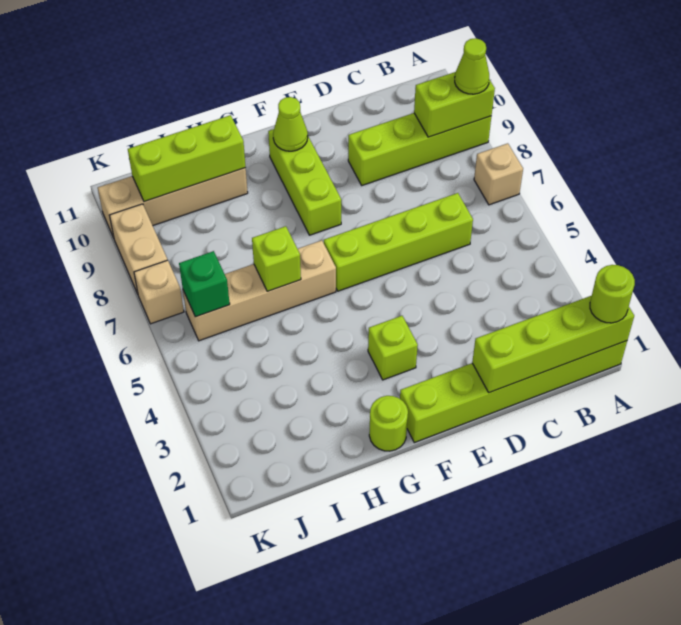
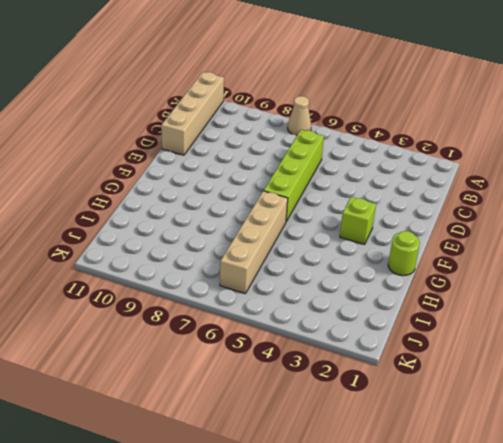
tan 1x1 cone [288,96,311,136] -> tan 1x1 brick [474,143,523,205]
tan 1x4 brick [161,72,224,155] -> tan 1x4 brick moved to [98,168,248,238]
none -> lime 1x6 brick [400,341,627,443]
none -> lime 1x4 brick [348,113,491,185]
none -> lime 1x3 brick [268,129,341,235]

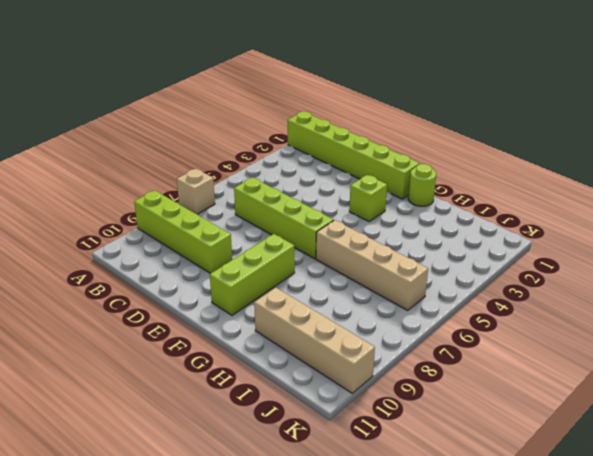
none -> tan 1x1 brick [134,260,184,324]
none -> tan 1x2 brick [109,204,167,294]
none -> lime 1x4 brick [472,296,634,393]

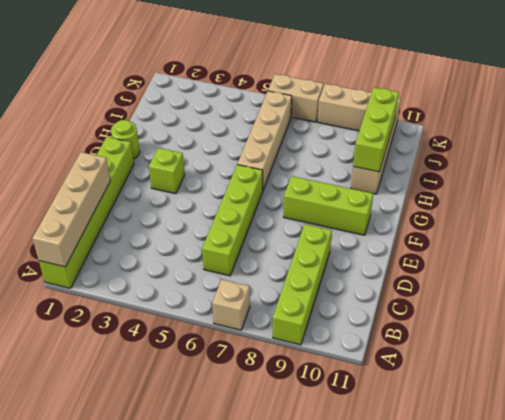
tan 1x4 brick [33,152,110,267] -> lime 1x4 brick [472,296,634,393]
tan 1x2 brick [268,74,324,122] -> tan 1x1 brick [134,260,184,324]
none -> lime 1x2 brick [414,72,495,137]
none -> lime 1x1 cone [273,97,308,151]
none -> lime 1x1 brick [252,226,301,291]

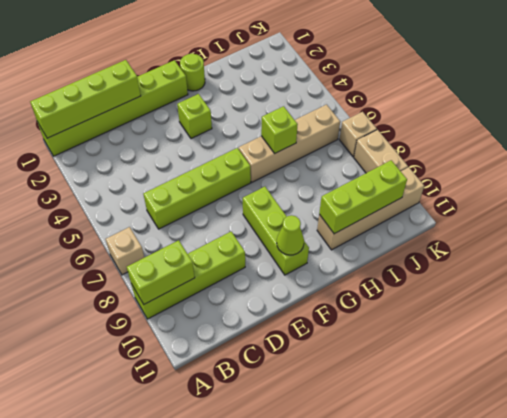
none -> green 1x1 brick [179,251,230,317]
none -> lime 1x1 round brick [590,265,635,323]
none -> lime 1x1 cone [455,38,489,94]

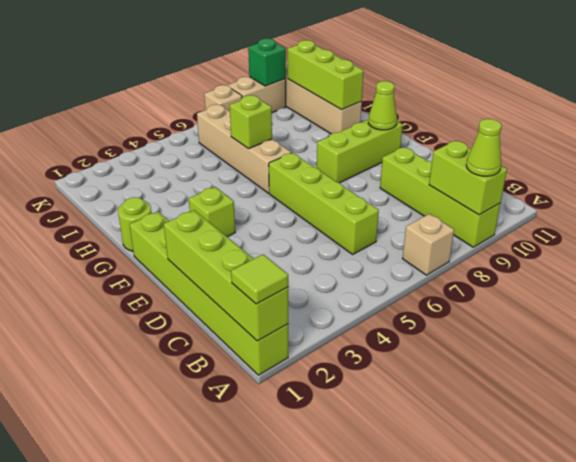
lime 1x1 tile [231,254,288,304] -> lime 1x1 round brick [590,265,635,323]
green 1x1 brick [248,38,286,86] -> green 1x1 brick moved to [179,251,230,317]

